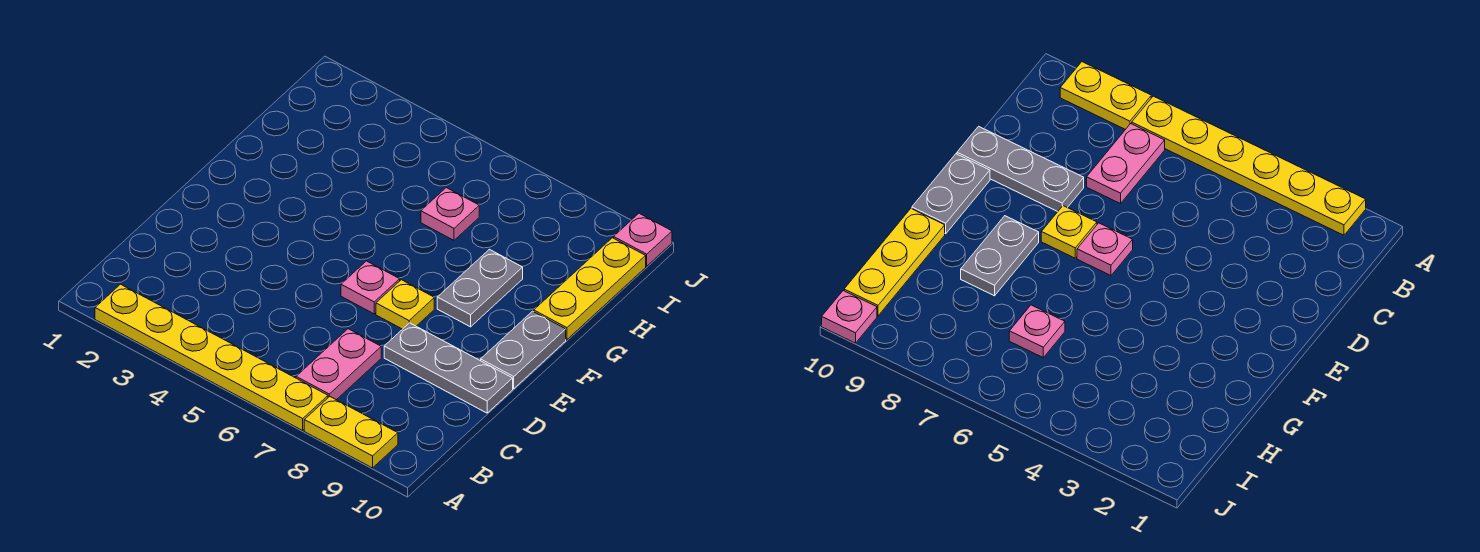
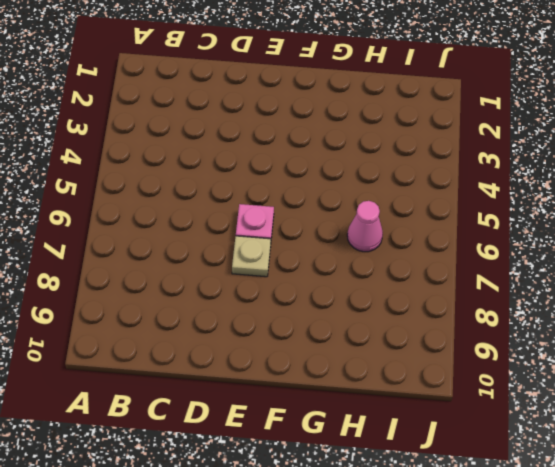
tan 1x1 plate [232,236,271,277] -> yellow 1x1 plate [376,280,434,329]
pink 1x1 cone [347,201,383,252] -> pink 1x1 plate [421,188,479,240]
none -> yellow 1x6 plate [95,284,328,430]
none -> yellow 1x2 plate [304,396,398,468]

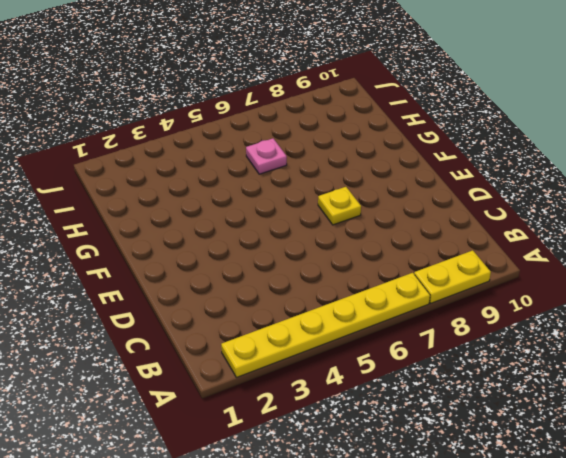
none -> pink 1x2 plate [296,329,381,400]
none -> grey 1x3 plate [384,323,513,413]

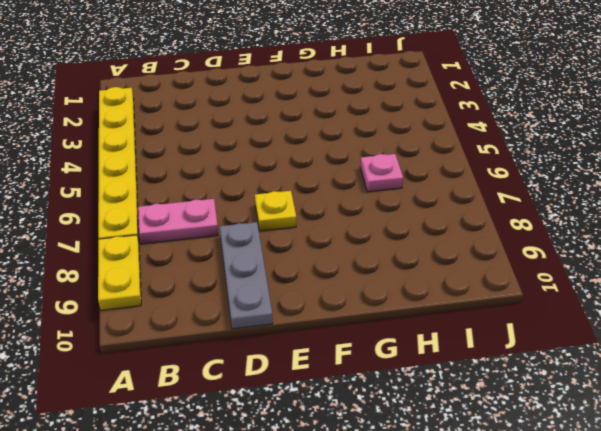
none -> pink 1x1 plate [341,261,400,314]
none -> grey 1x2 plate [481,311,566,389]

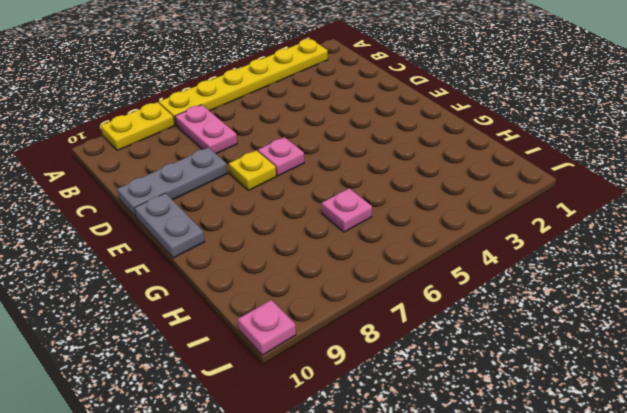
none -> grey 1x2 plate [437,249,523,327]
none -> yellow 1x3 plate [534,238,646,340]

